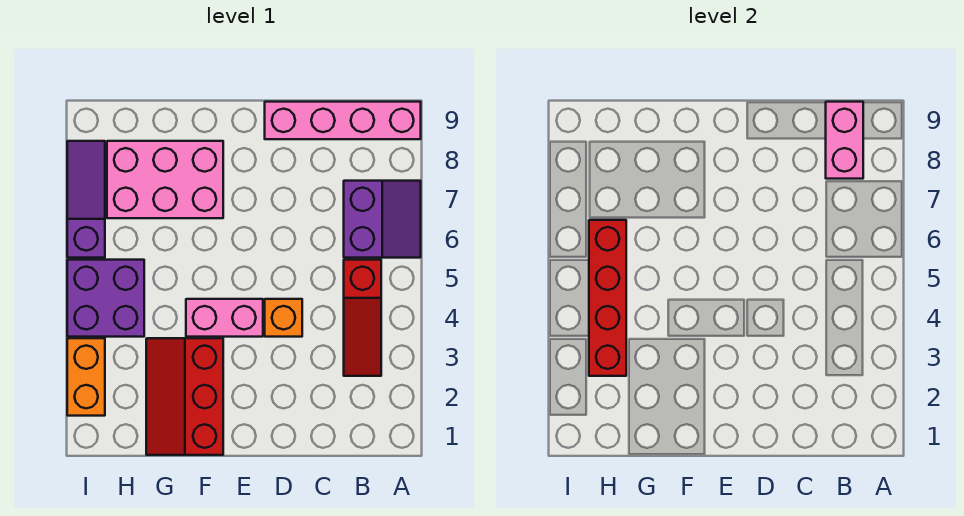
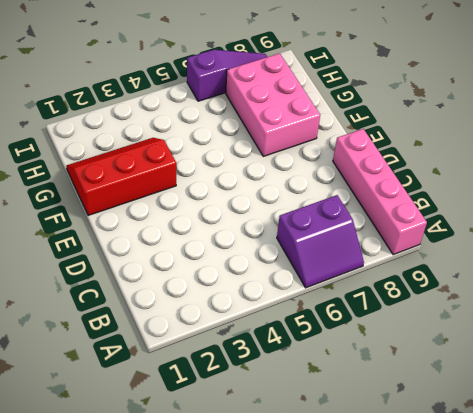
none -> red 1x3 slope [344,260,381,376]
none -> orange 1x1 brick [265,299,302,337]
none -> pink 1x2 brick [186,299,263,337]

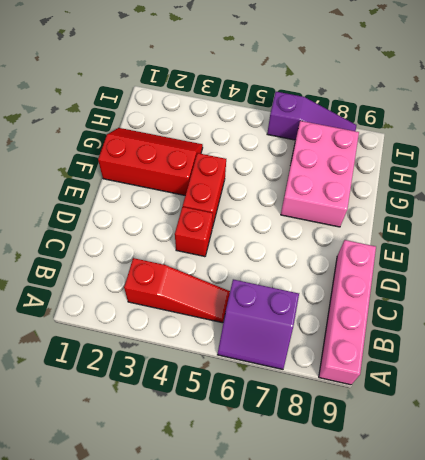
red 1x3 slope [124,258,230,323] -> red 1x3 slope turned to [344,260,381,376]
red 1x1 brick [175,207,213,257] -> orange 1x1 brick [265,299,302,337]
red 1x2 brick [183,153,226,228] -> pink 1x2 brick [186,299,263,337]
none -> purple 2x2 brick [67,260,144,337]
none -> orange 1x2 brick [67,338,105,416]
none -> pink 1x2 brick [826,102,863,179]

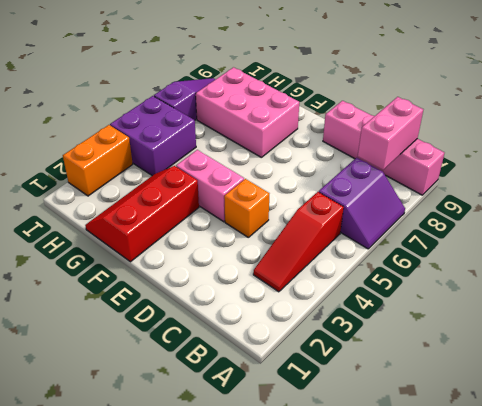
none -> red 1x4 brick [589,220,626,376]

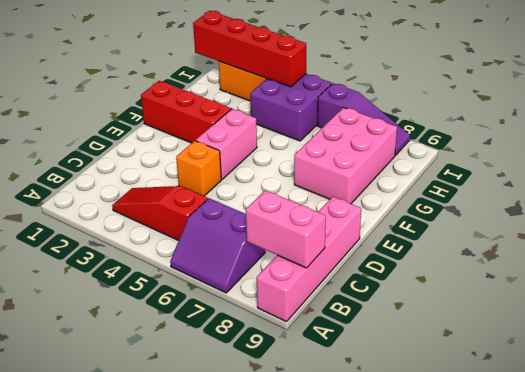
red 1x4 brick [193,11,306,87] -> red 1x4 brick moved to [589,220,626,376]

